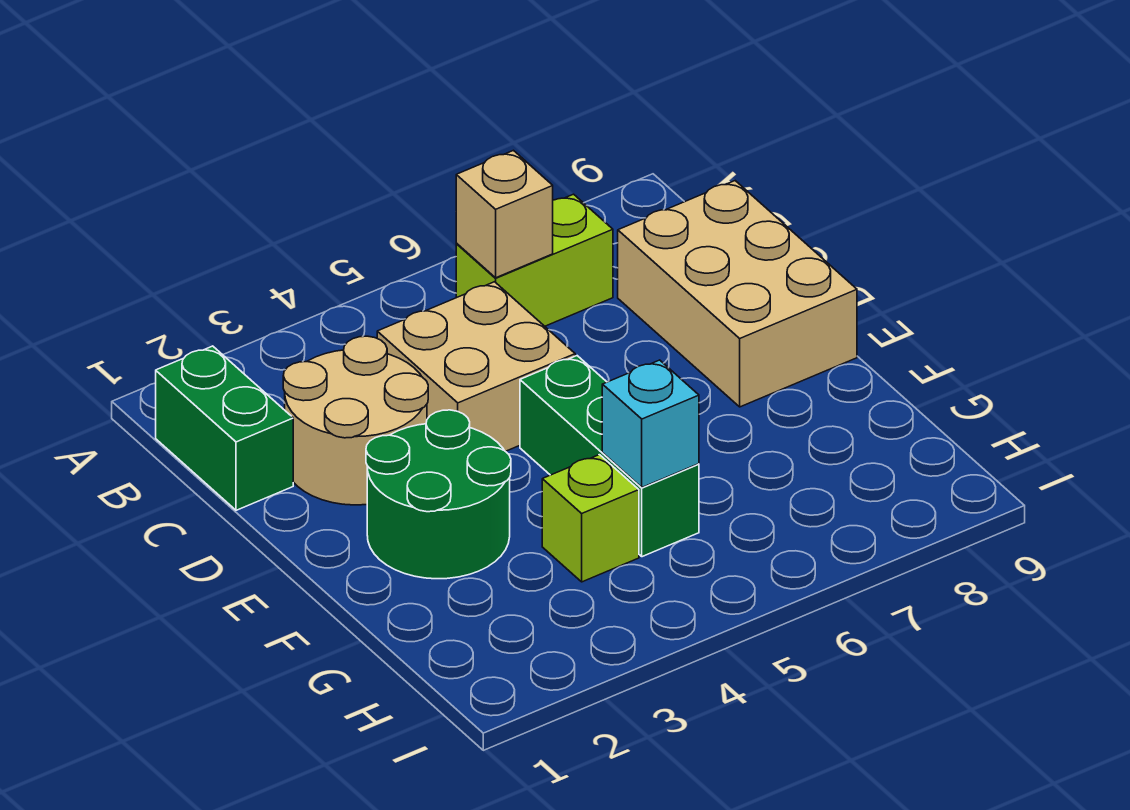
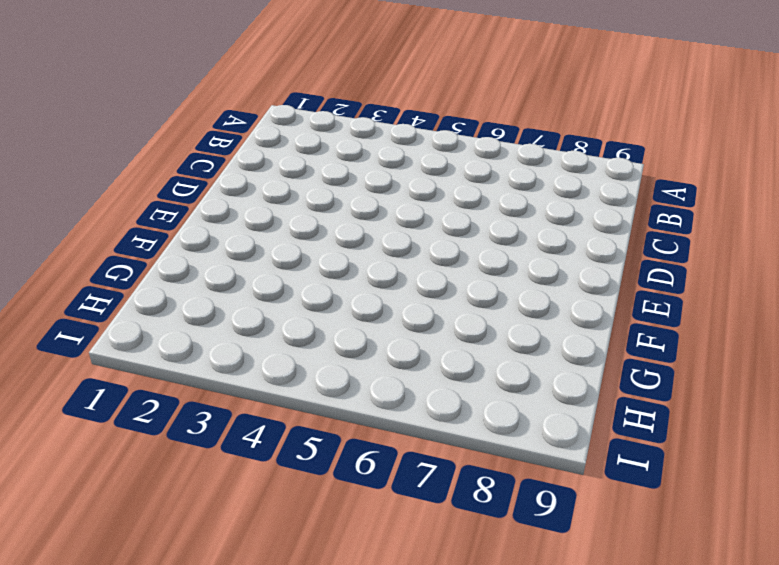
none -> green 1x2 brick [156,346,293,510]
none -> lime 1x2 brick [456,194,613,326]

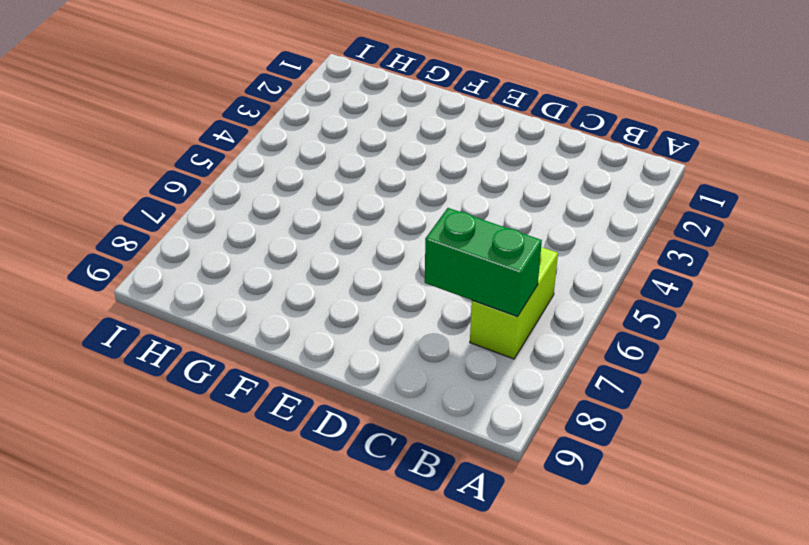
green 1x2 brick [425,208,542,317] -> green 1x2 brick moved to [156,346,293,510]
none -> tan 2x2 round brick [283,336,428,505]
none -> tan 2x2 brick [377,282,575,451]

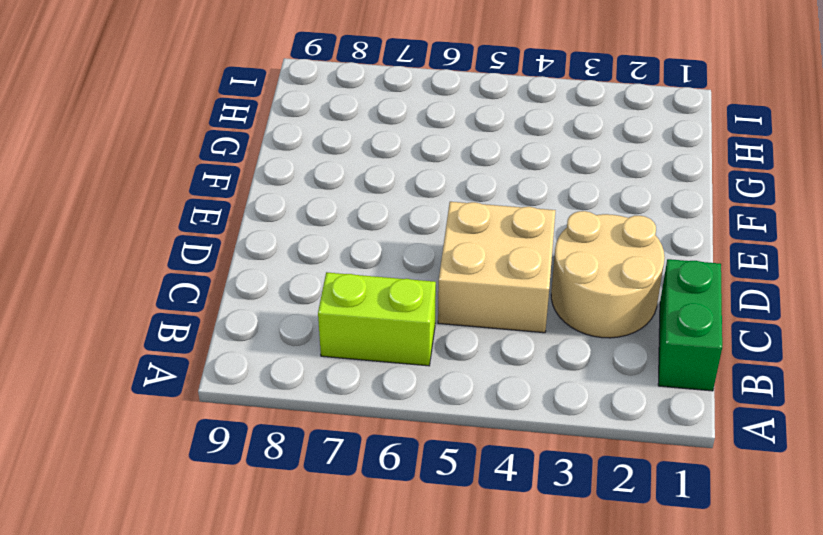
none -> tan 2x3 brick [618,181,857,407]
none -> green 2x2 round brick [366,410,511,579]

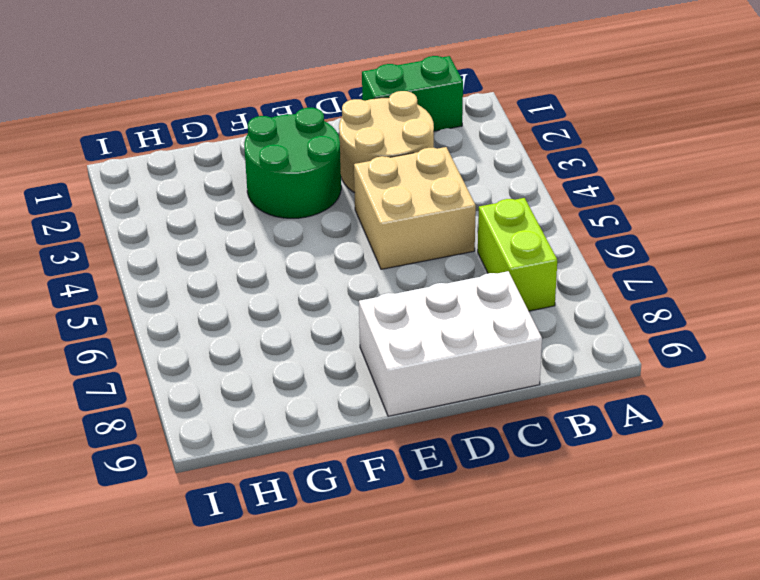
white 2x3 brick [359,271,542,416] -> tan 2x3 brick [618,181,857,407]
none -> green 1x3 brick [520,356,699,557]
none -> lime 1x1 brick [542,455,639,582]

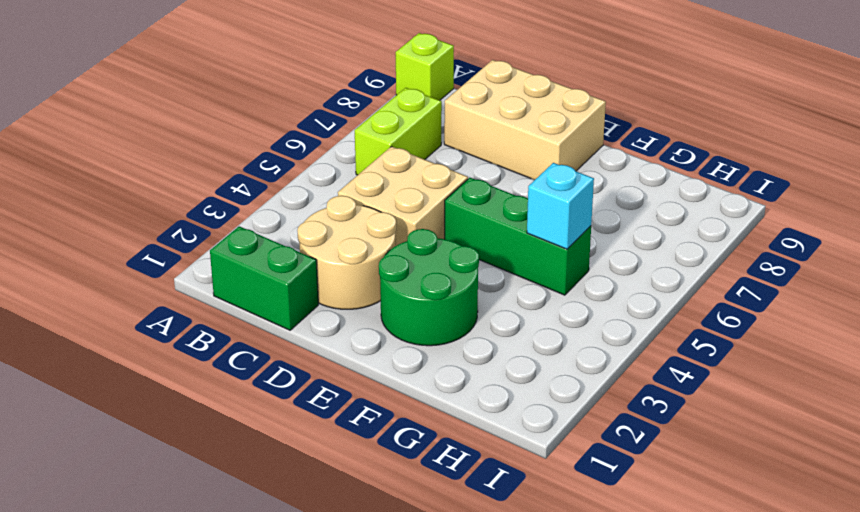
lime 1x1 brick [396,33,454,100] -> lime 1x1 brick moved to [542,455,639,582]
none -> tan 1x1 brick [456,150,553,278]

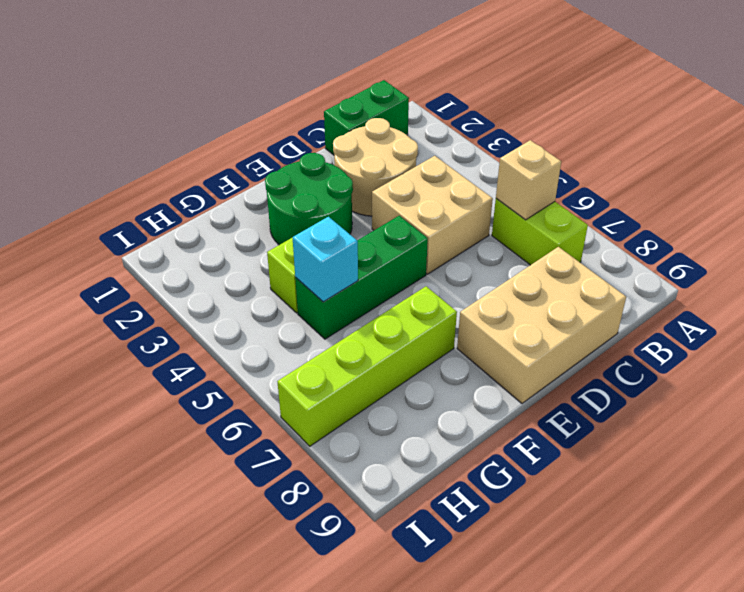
lime 1x4 brick [277,286,457,446] -> none

